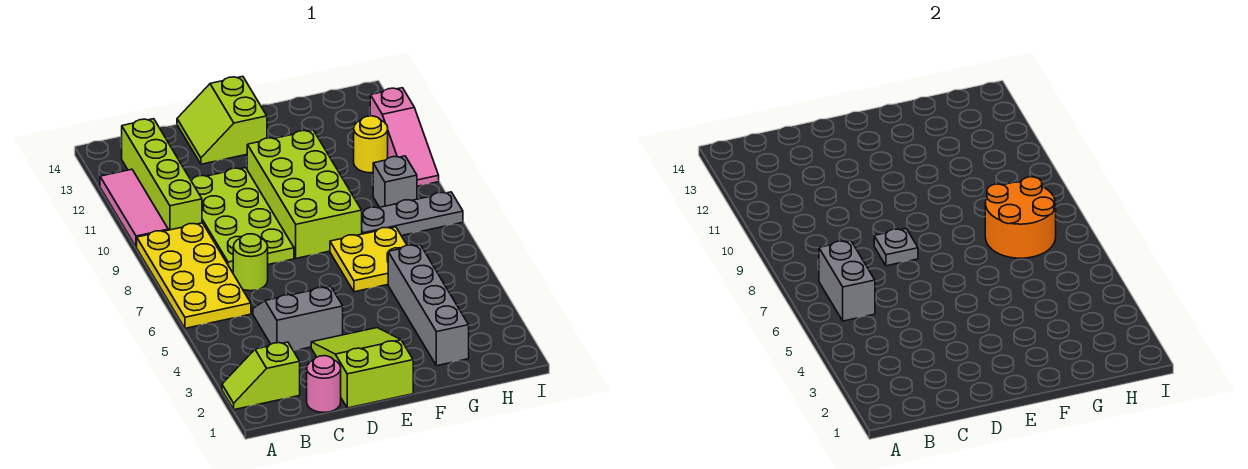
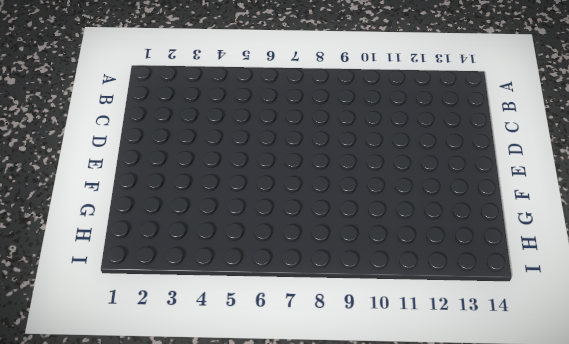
none -> lime 1x2 slope [222,342,300,410]
none -> yellow 2x4 plate [137,223,251,328]
none -> pink 1x3 tile [100,169,168,247]

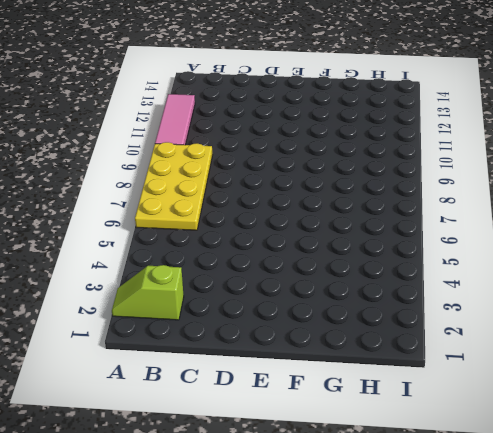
none -> lime 1x4 brick [122,119,202,230]
none -> pink 1x1 round brick [307,356,341,413]
none -> grey 2x2 slope [253,286,343,351]

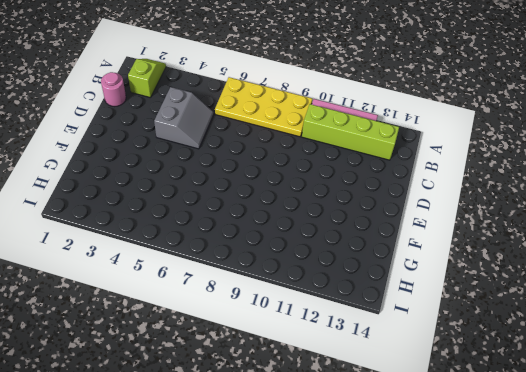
none -> lime 1x1 round brick [233,234,268,291]
none -> lime 2x4 plate [191,168,294,272]
none -> lime 2x3 slope [311,328,413,408]

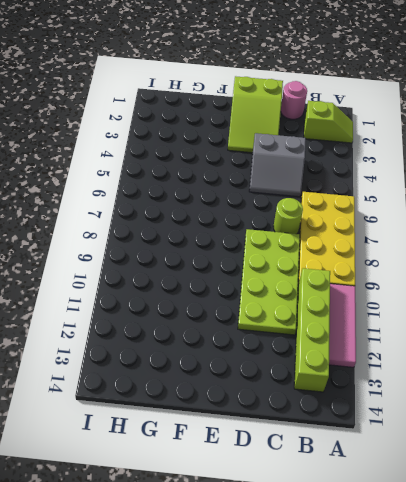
none -> lime 2x2 slope [177,76,267,164]
none -> lime 2x4 brick [247,130,362,258]
none -> yellow 2x2 plate [330,227,407,292]

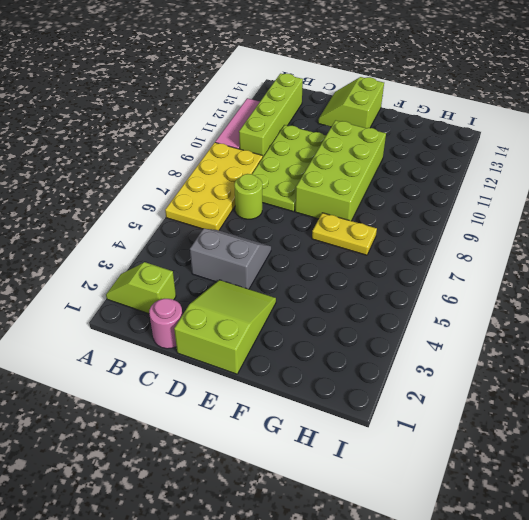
yellow 1x2 plate [312,213,377,255] -> yellow 2x2 plate [330,227,407,292]
none -> grey 1x4 brick [388,245,469,366]
none -> grey 1x3 plate [362,192,463,236]
none -> grey 1x1 brick [373,156,417,207]

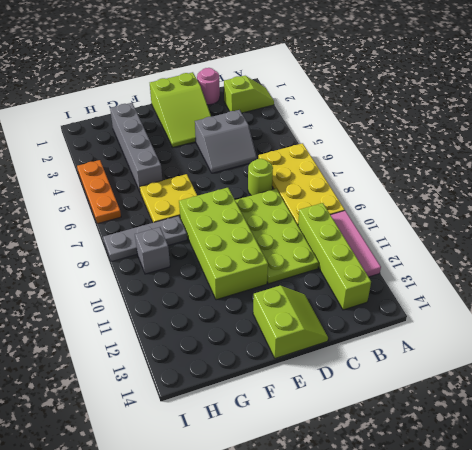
orange 1x3 plate [77,160,121,224] -> none
none -> yellow 1x1 round brick [354,116,388,173]
none -> pink 1x3 slope [370,88,439,186]
none -> grey 1x2 brick [819,241,875,321]

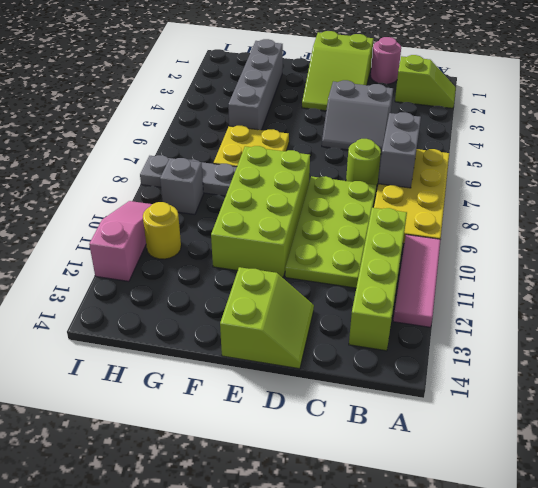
none -> grey 1x1 plate [874,229,918,266]
none -> orange 2x2 round brick [985,177,1056,258]

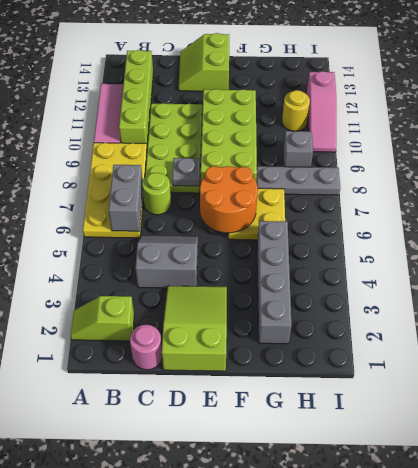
orange 2x2 round brick [200,166,258,233] -> orange 2x2 round brick moved to [985,177,1056,258]

